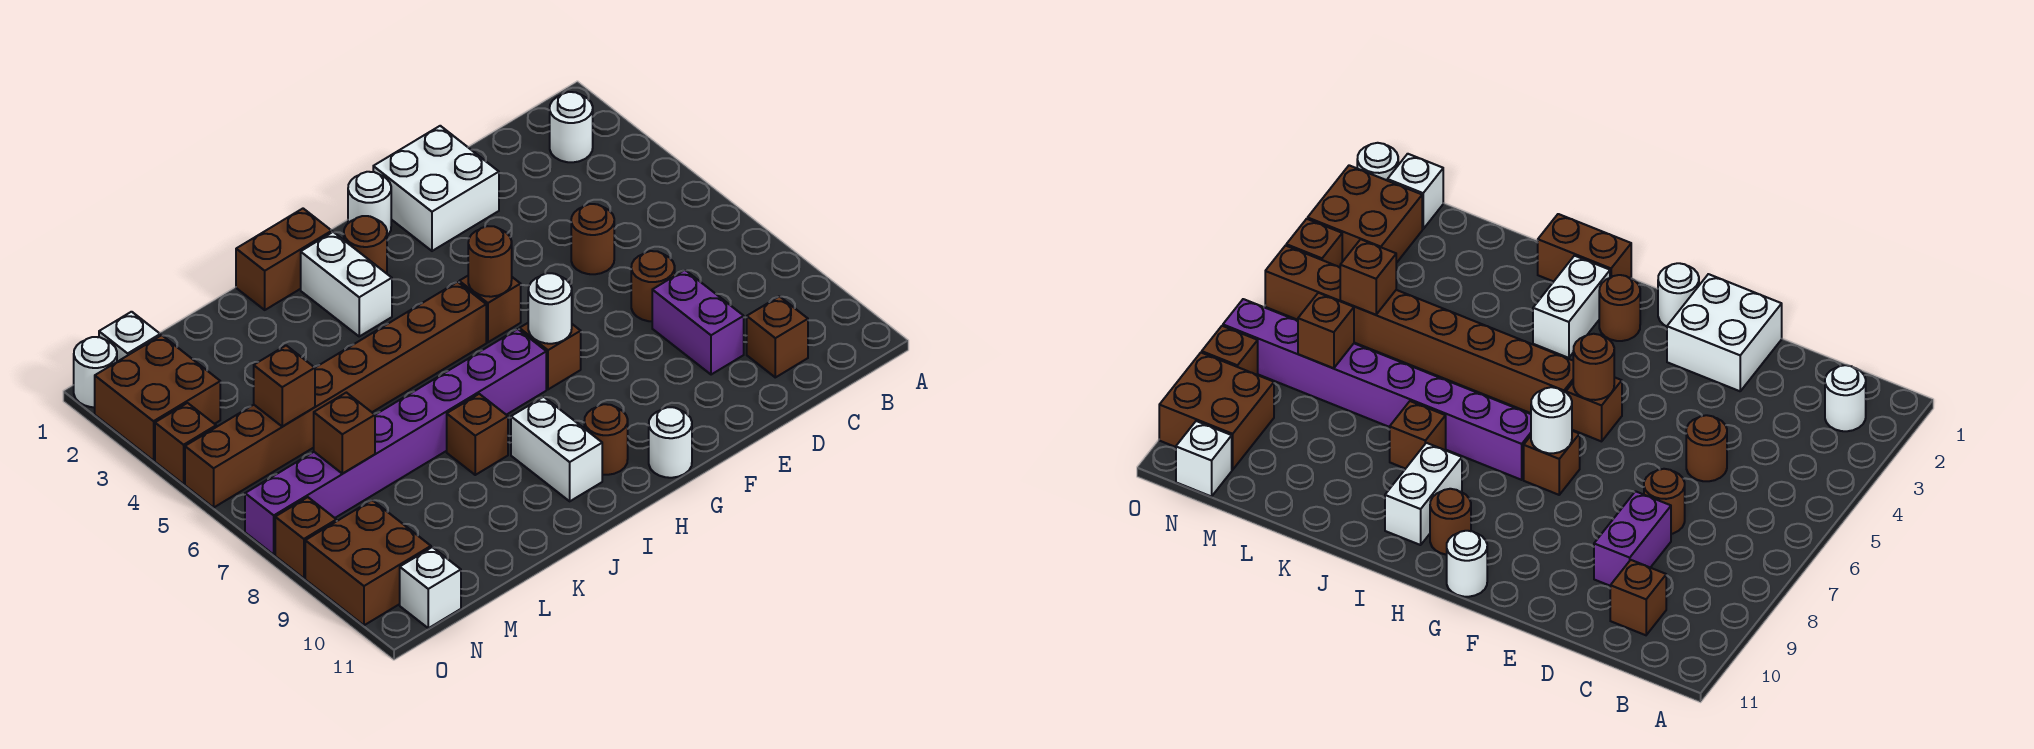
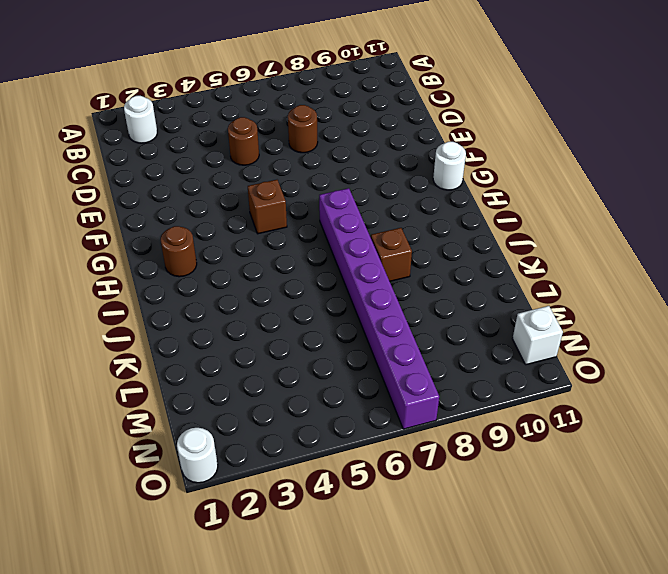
none -> brown 1x1 brick [747,296,808,377]
none -> purple 1x2 brick [652,270,744,375]
none -> white 2x2 brick [373,126,499,251]

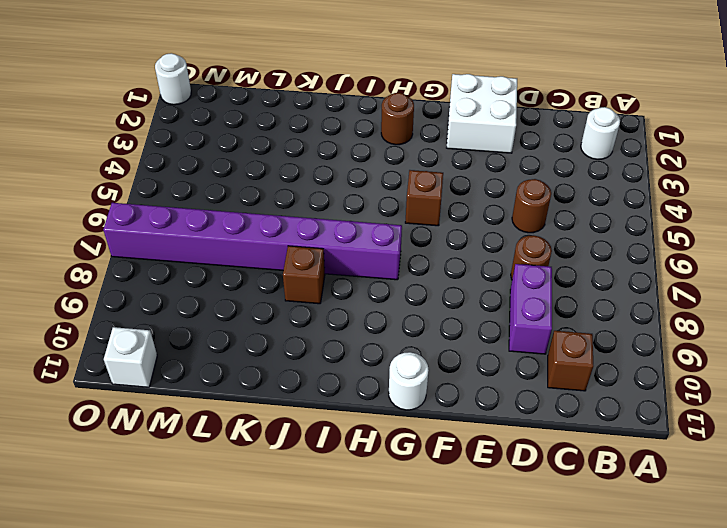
none -> white 1x1 round brick [348,172,391,236]
none -> brown 1x1 brick [519,323,581,389]
none -> brown 1x8 brick [185,282,486,507]

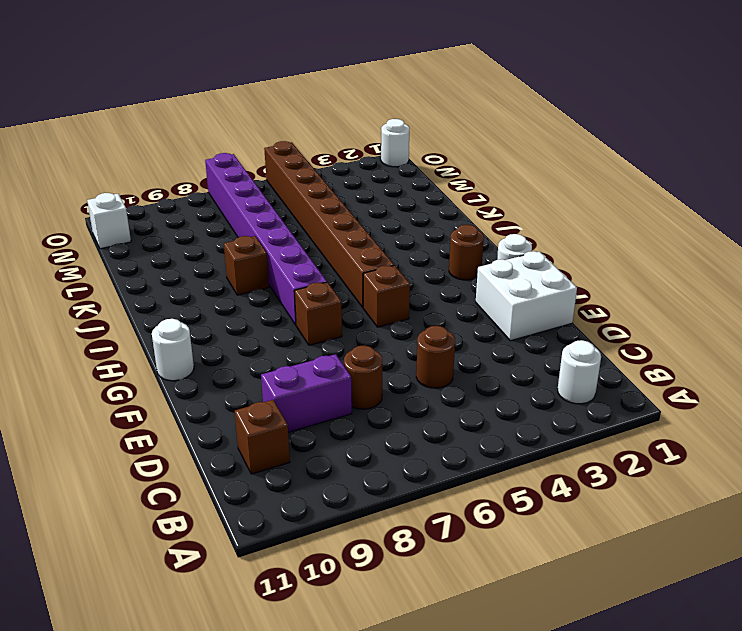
none -> brown 1x1 round brick [584,404,628,475]
none -> brown 1x2 brick [236,209,332,310]
none -> white 1x2 brick [301,232,392,336]

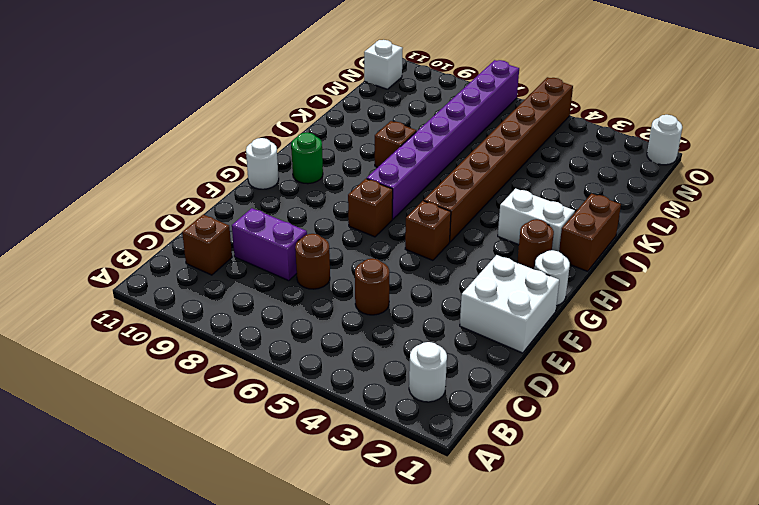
green 1x1 round brick [291,133,323,184] -> brown 1x1 round brick [584,404,628,475]
none -> white 1x2 brick [511,397,602,501]
none -> white 1x1 brick [99,312,160,362]
none -> brown 2x2 brick [95,335,220,460]

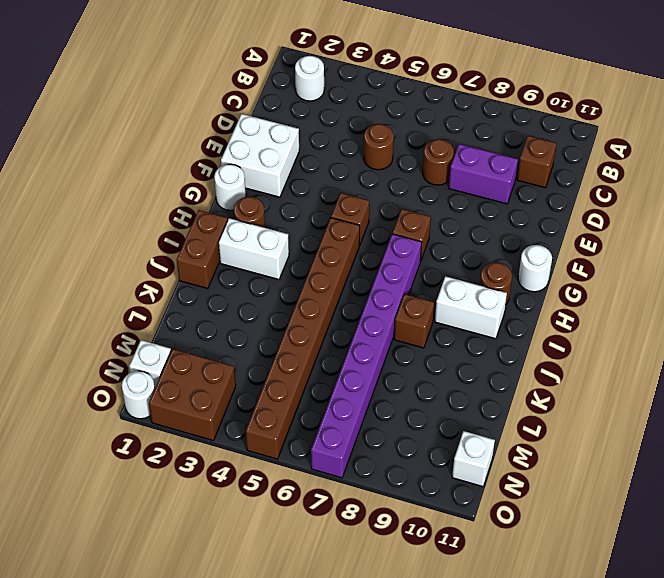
none -> brown 2x2 brick [305,500,431,625]
none -> brown 1x1 brick [155,403,216,484]
none -> brown 1x1 brick [275,497,336,578]

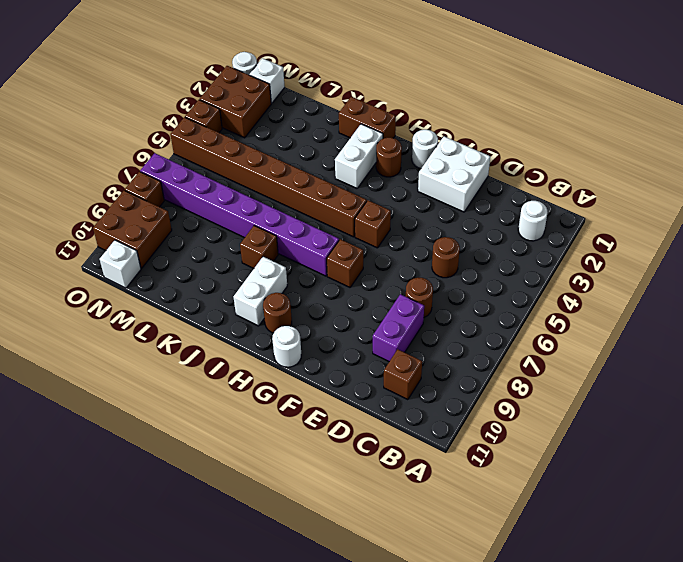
none -> brown 1x1 round brick [468,226,512,297]
none -> white 1x1 round brick [528,273,572,344]
none -> brown 1x1 brick [254,345,315,427]

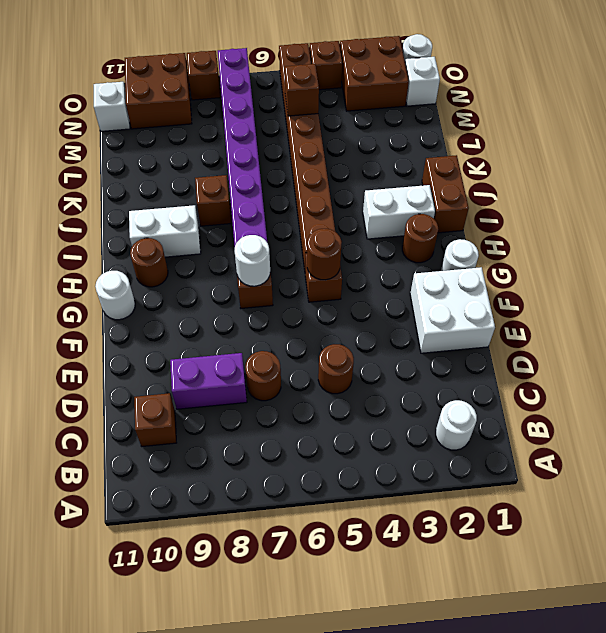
none -> brown 1x1 brick [314,393,375,474]

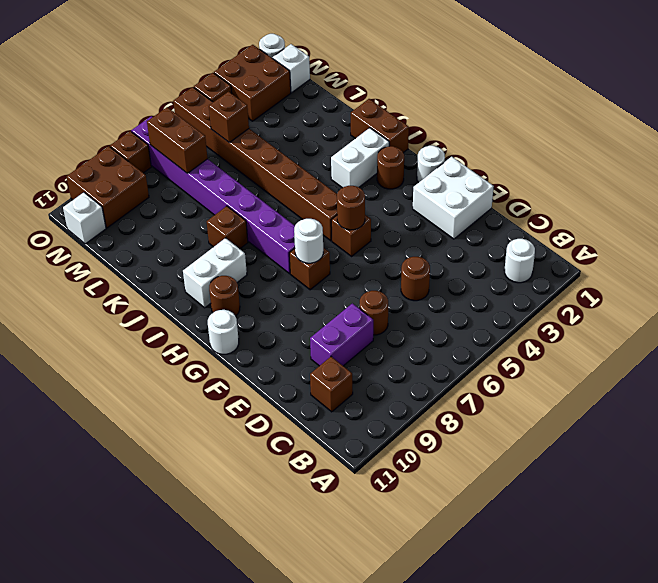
brown 1x2 brick [147,107,208,174] -> brown 1x1 brick [314,393,375,474]

